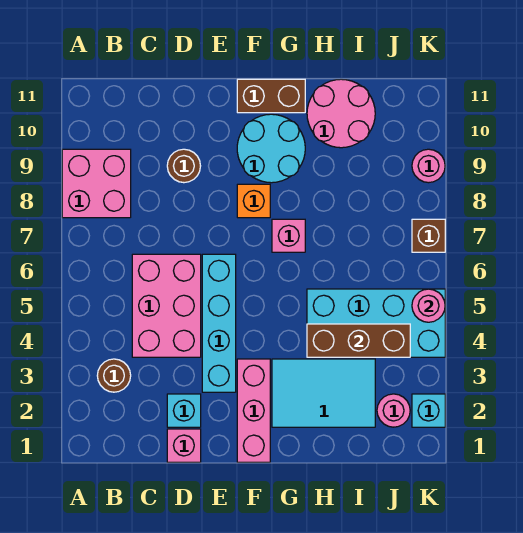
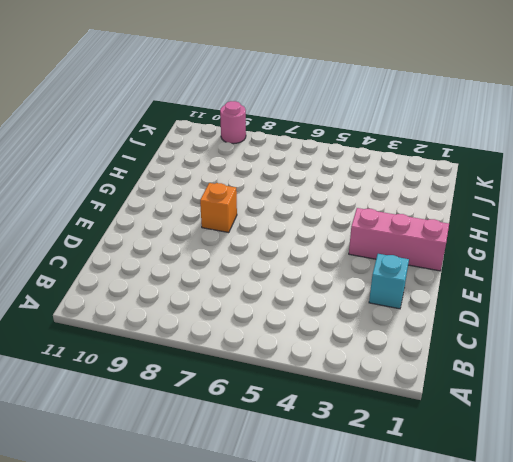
none -> pink 2x2 brick [62,149,131,218]
none -> brown 1x1 round brick [97,359,131,392]
none -> pink 2x3 brick [132,254,201,357]

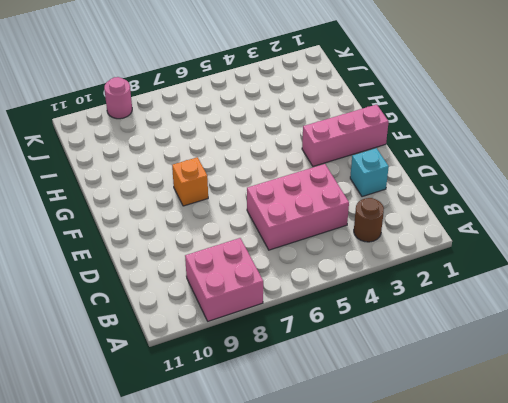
none -> pink 1x1 brick [167,429,201,462]
none -> brown 1x1 round brick [167,149,200,183]
none -> cyan 1x4 brick [202,254,236,392]

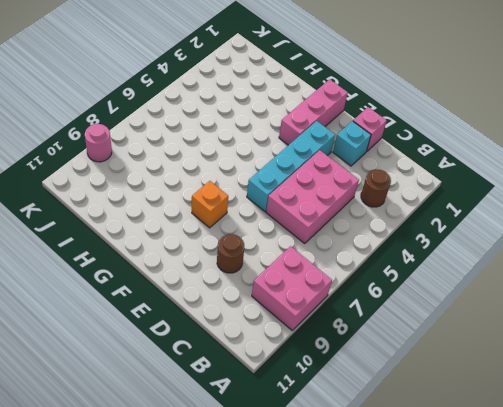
none -> cyan 2x2 round brick [237,114,305,183]
none -> brown 1x2 brick [237,79,305,113]
none -> cyan 2x3 tile [272,359,375,427]

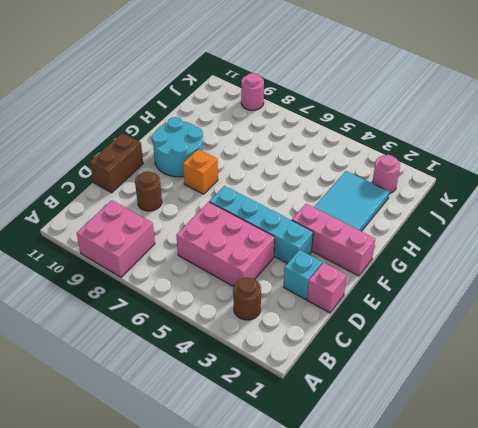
brown 1x2 brick [90,133,143,193] -> brown 1x2 brick moved to [237,79,305,113]
none -> pink 1x1 brick [272,219,305,252]
none -> cyan 2x4 brick [307,289,445,357]
none -> pink 2x2 round brick [307,79,375,148]

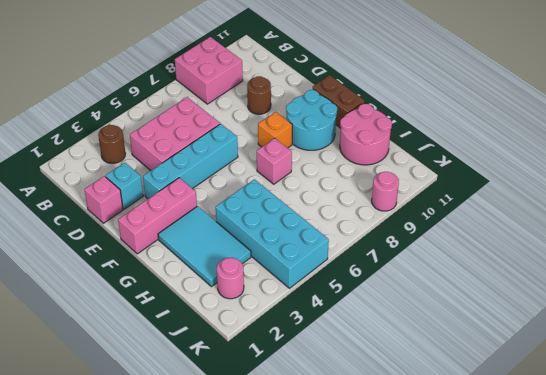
none -> cyan 1x1 brick [412,394,445,427]
none -> brown 1x1 brick [412,219,445,252]
none -> brown 1x3 brick [307,324,410,357]

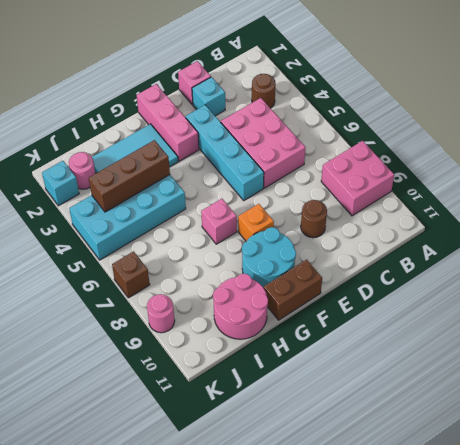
none -> pink 1x1 round brick [412,289,445,322]

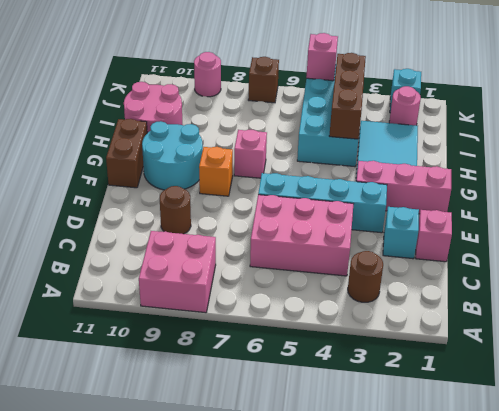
pink 1x1 brick [306,33,338,81] -> pink 1x1 round brick [412,289,445,322]

